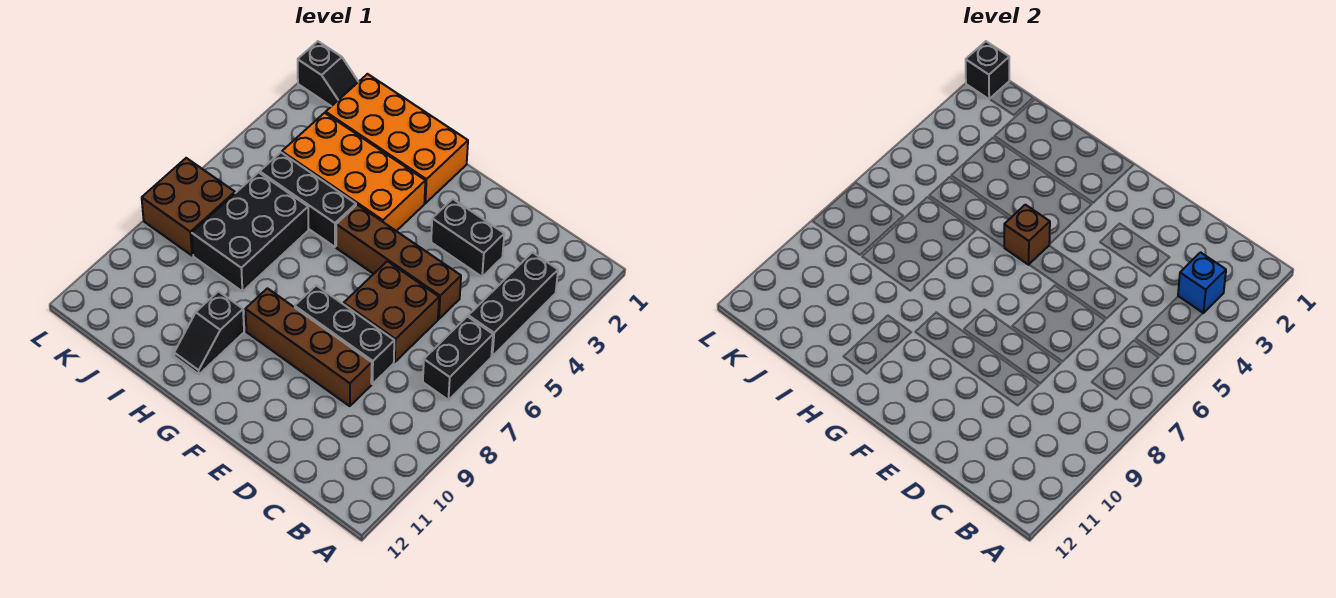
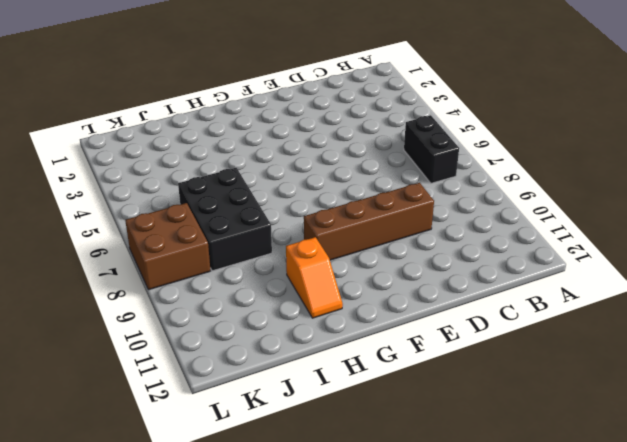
orange 1x2 slope [286,237,343,318] -> black 1x2 slope [174,291,244,374]
none -> black 1x3 brick [468,252,558,356]
none -> black 1x2 brick [431,199,504,277]
none -> brown 1x4 brick [336,205,461,319]

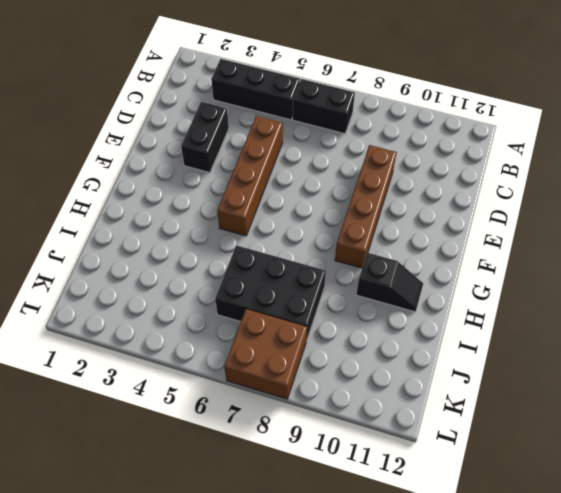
none -> brown 2x2 brick [344,261,439,362]
none -> black 1x3 brick [295,285,394,384]
none -> orange 2x4 brick [326,74,468,203]

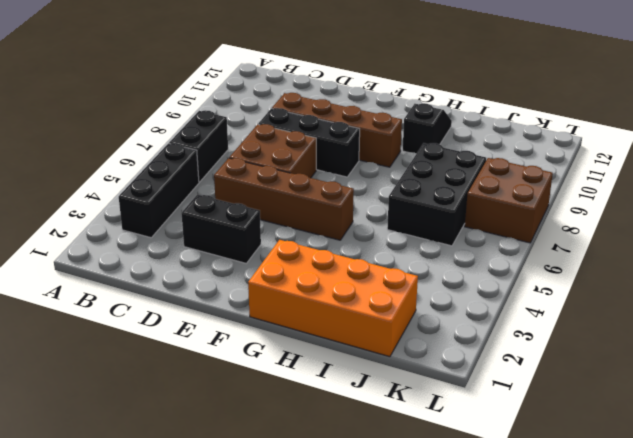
none -> orange 2x4 brick [282,113,425,231]
none -> black 1x3 brick [260,152,356,247]
none -> black 1x2 slope [298,41,358,106]

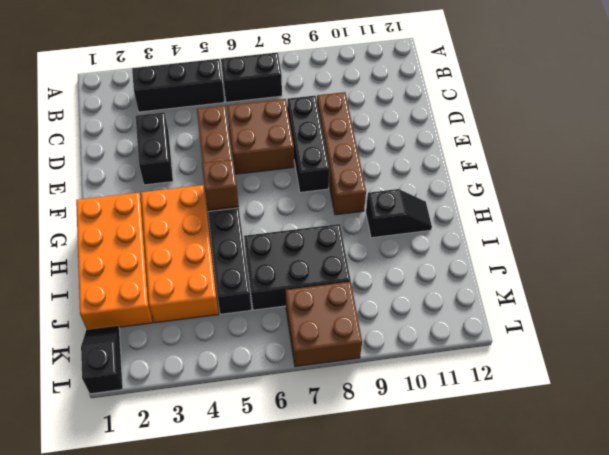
none -> blue 1x1 brick [1178,252,1226,313]
none -> black 1x1 brick [966,41,1009,99]

